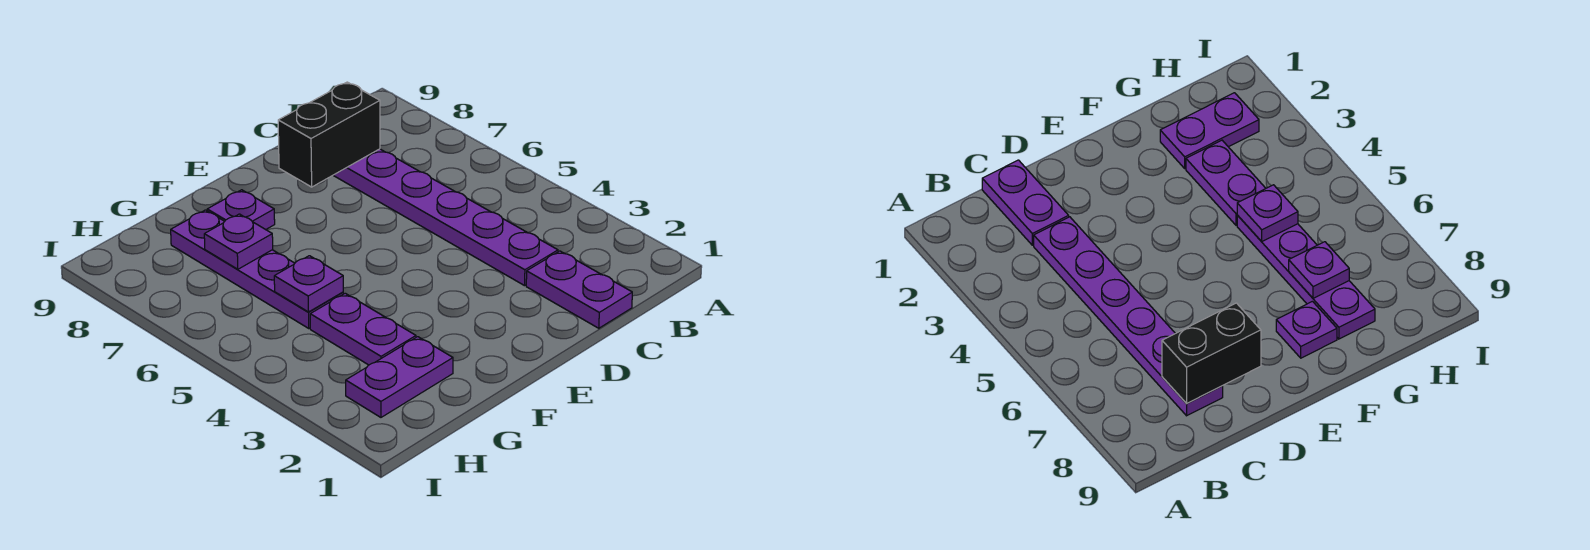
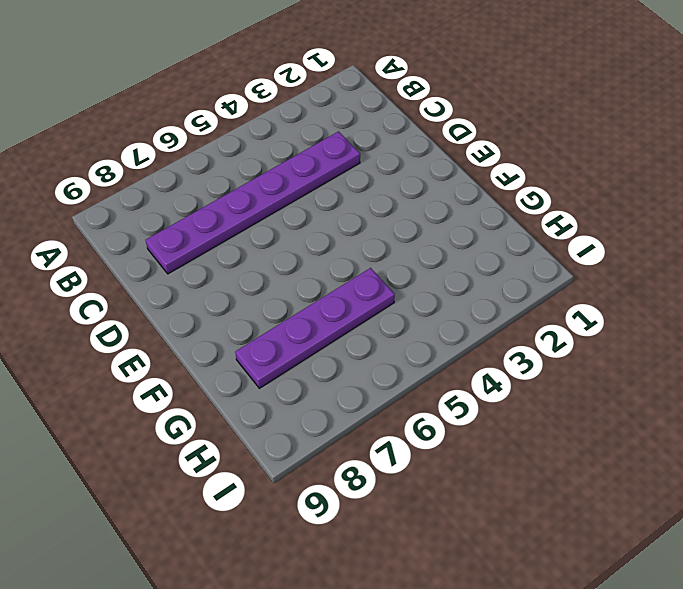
none -> purple 1x2 plate [526,251,632,328]
none -> purple 1x1 plate [207,190,275,230]

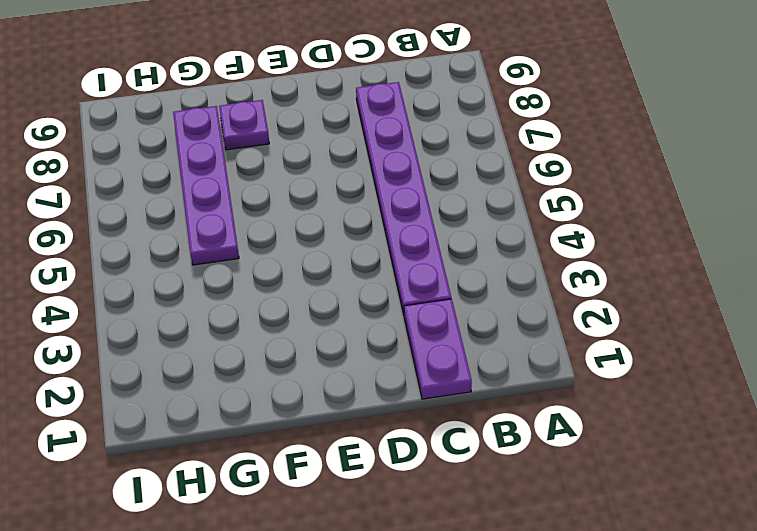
none -> purple 1x2 plate [346,337,453,417]
none -> purple 1x2 plate [310,293,416,365]

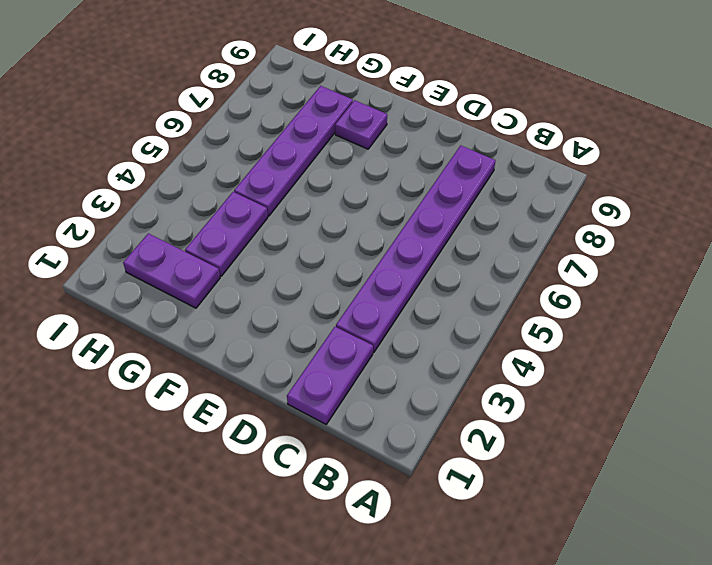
none -> black 1x2 brick [278,82,380,187]
none -> purple 1x1 plate [274,256,343,312]

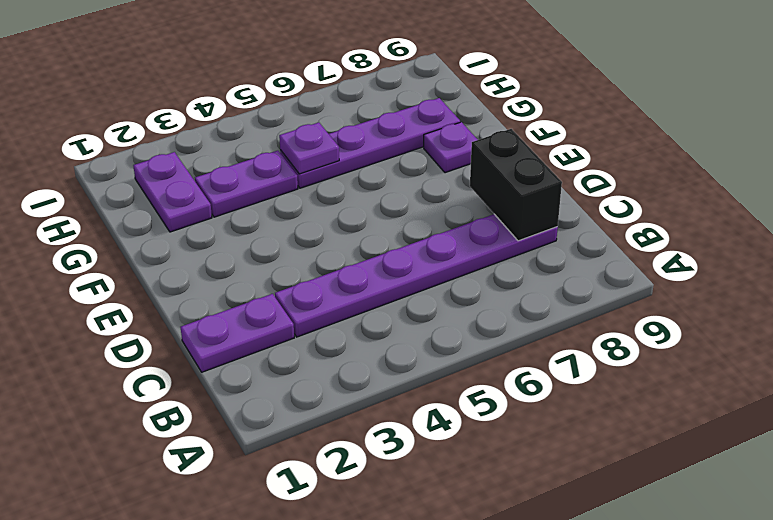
none -> purple 1x1 plate [204,214,273,269]

